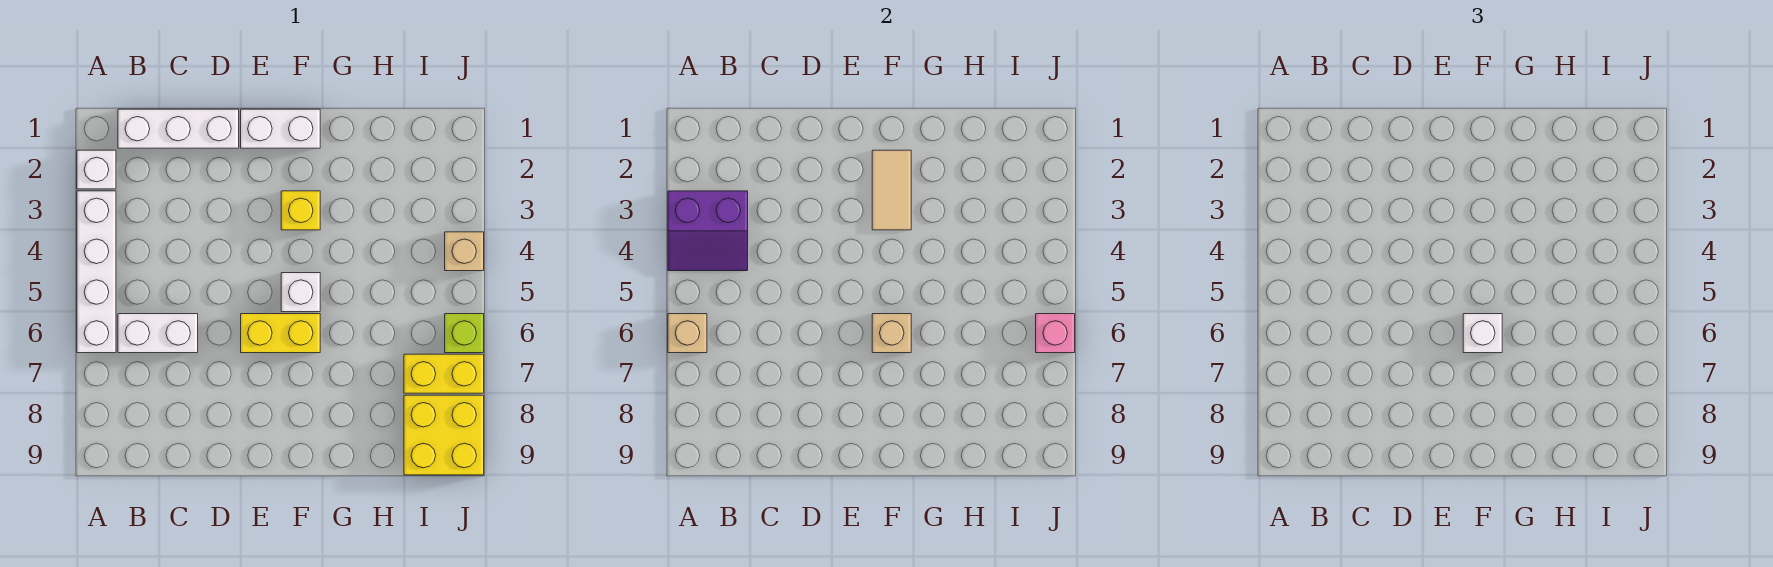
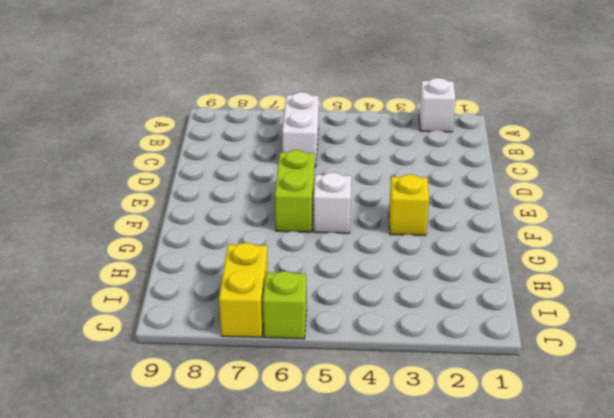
lime 1x2 brick [275,150,315,232] -> yellow 1x2 brick [241,314,320,353]
none -> white 1x4 brick [77,191,116,353]
none -> white 1x3 brick [118,109,239,148]
none -> white 1x2 brick [241,109,320,148]

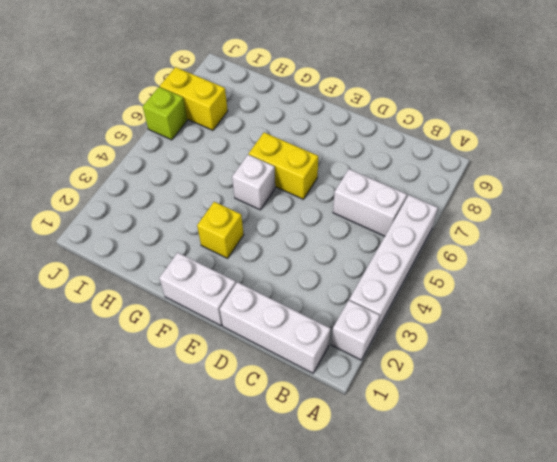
none -> yellow 2x2 brick [404,395,484,475]
none -> tan 1x1 brick [445,232,484,271]
none -> purple 2x2 slope [668,191,748,271]

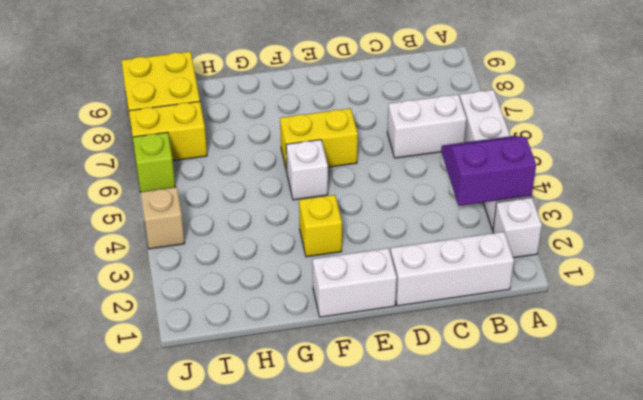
none -> tan 1x1 brick [668,314,707,353]
none -> tan 1x2 tile [872,150,911,230]
none -> tan 1x1 brick [872,314,911,353]

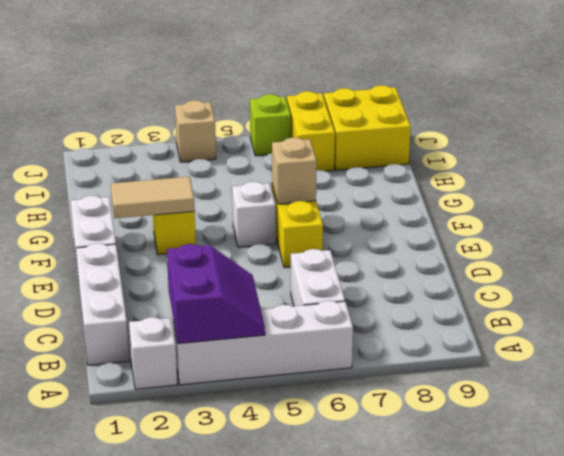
none -> tan 1x1 brick [668,314,707,353]
none -> pink 1x1 brick [1036,314,1075,353]
none -> white 1x1 brick [1463,314,1502,353]

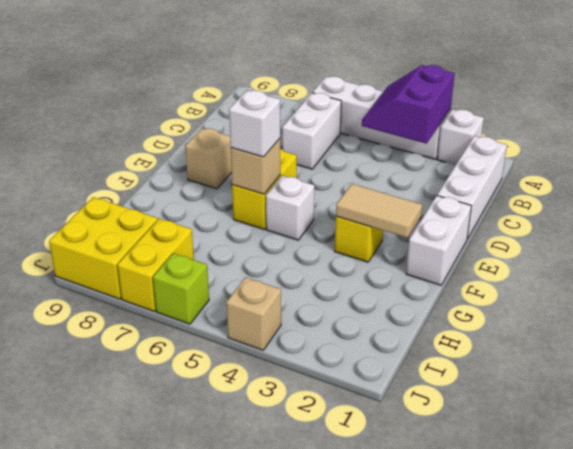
tan 1x1 brick [185,128,232,189] -> tan 1x1 brick moved to [668,314,707,353]
none -> pink 1x1 brick [1036,314,1075,353]

